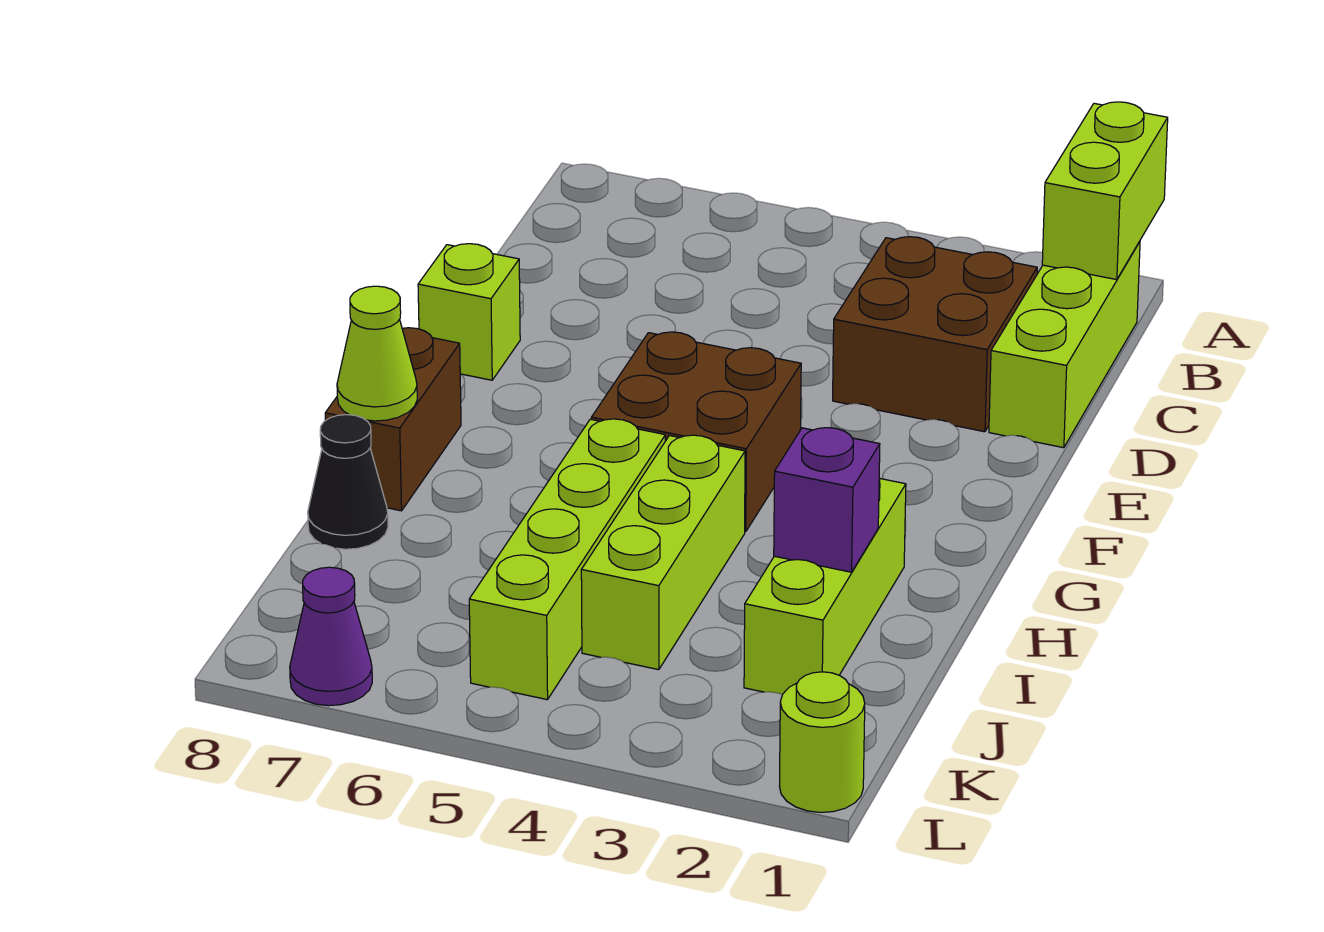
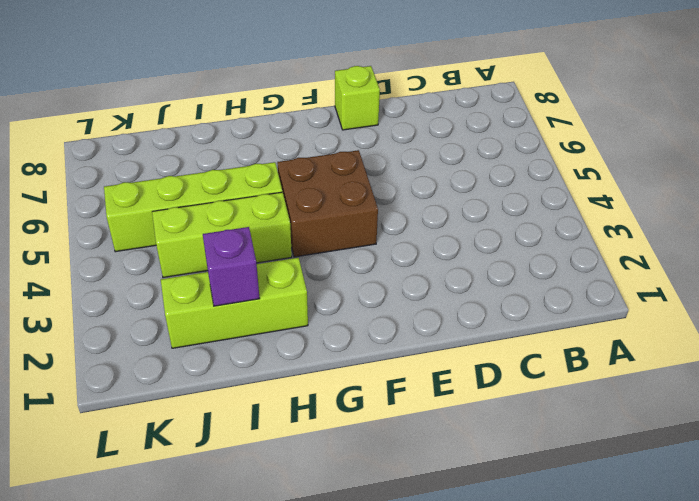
none -> lime 1x3 brick [989,241,1140,448]
none -> brown 2x2 brick [833,237,1037,432]
none -> brown 1x2 brick [325,328,461,511]

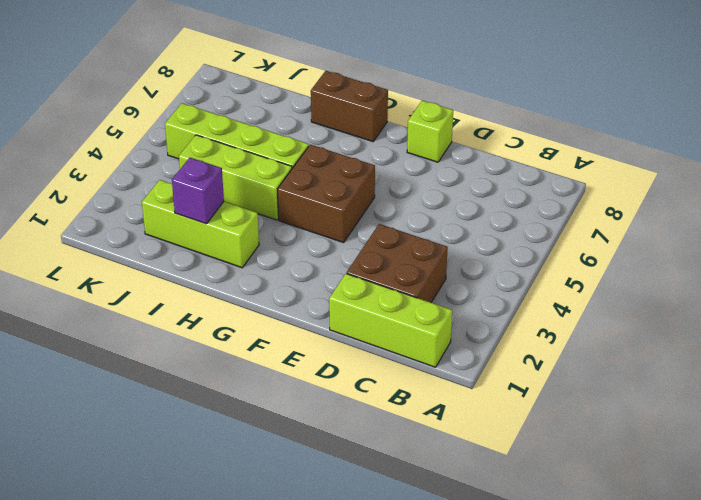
none -> black 1x1 cone [308,415,388,549]
none -> lime 1x1 round brick [779,672,865,812]
none -> purple 1x1 cone [290,567,372,706]

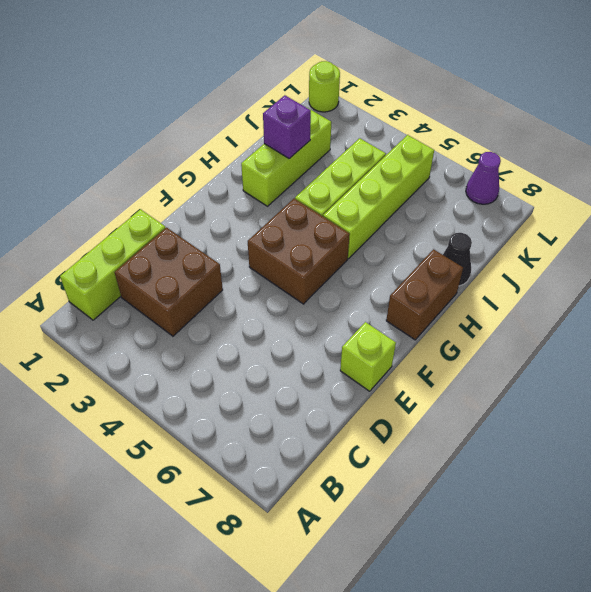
none -> lime 1x2 brick [1042,102,1168,280]
none -> lime 1x1 cone [337,286,417,421]

